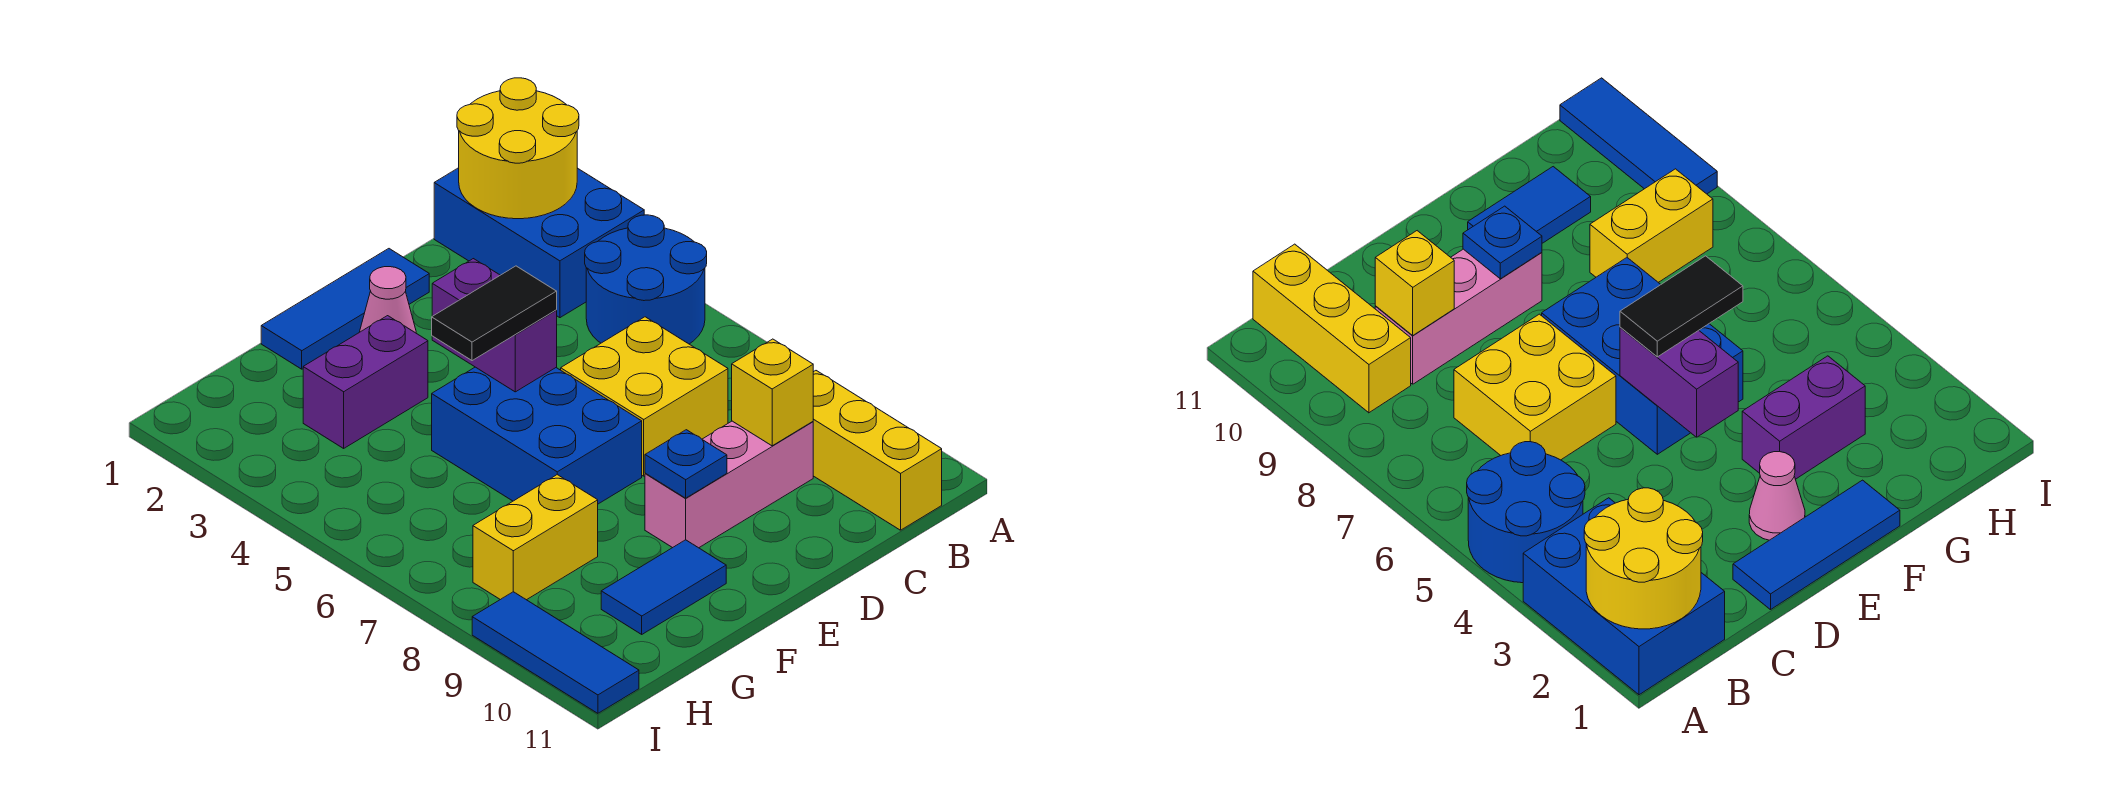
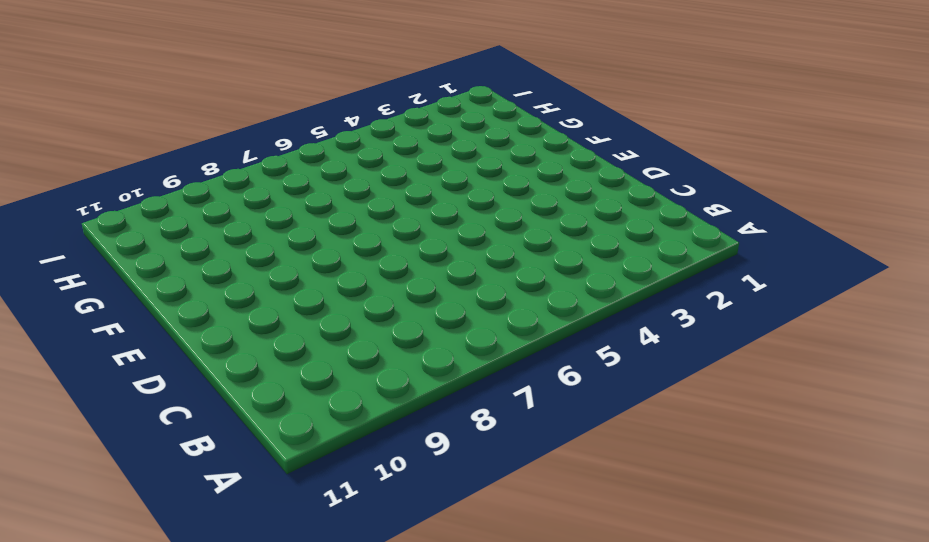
none -> blue 2x3 brick [434,168,644,318]
none -> blue 2x2 round brick [585,215,707,344]
none -> yellow 1x3 brick [813,371,942,530]

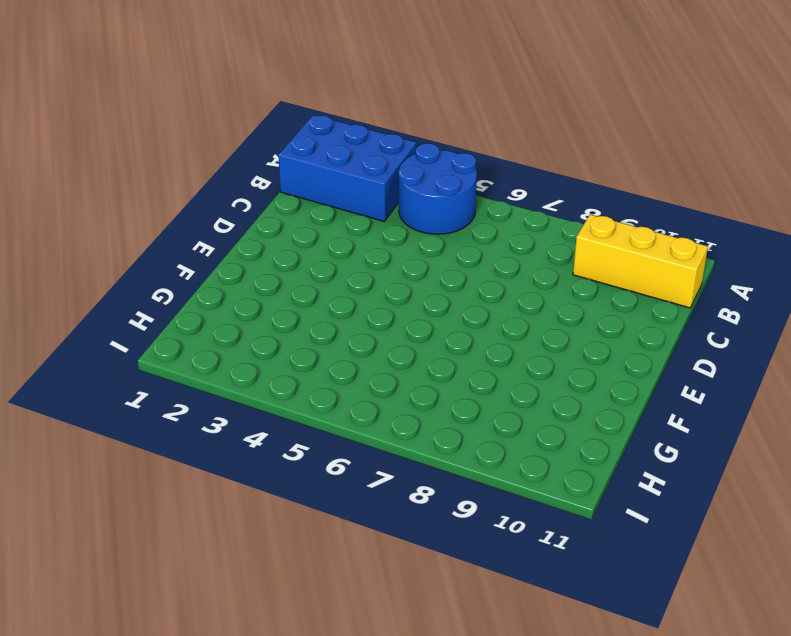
none -> yellow 2x2 brick [561,317,728,476]
none -> pink 1x3 brick [645,421,813,548]
none -> blue 1x3 tile [261,249,429,369]

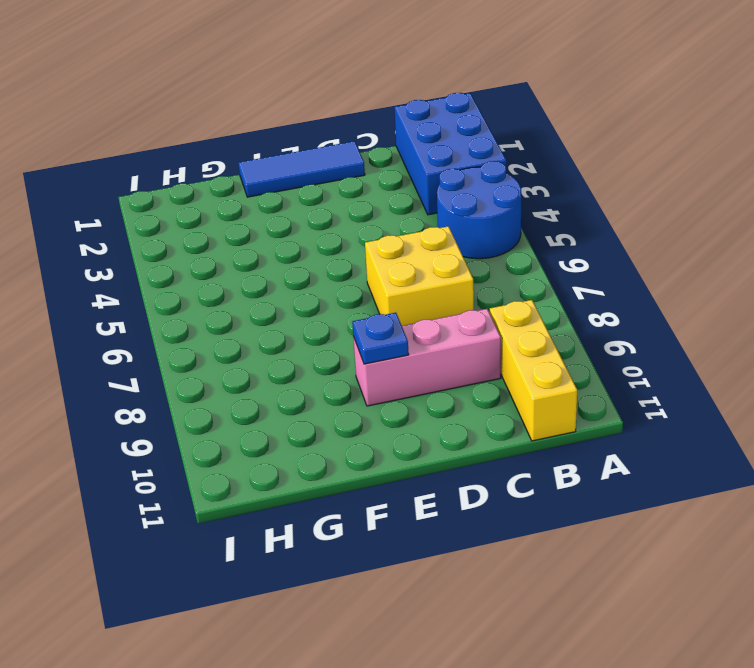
none -> pink 1x1 cone [360,267,416,333]
none -> blue 2x3 brick [432,367,642,504]
none -> purple 1x2 brick [303,316,428,448]

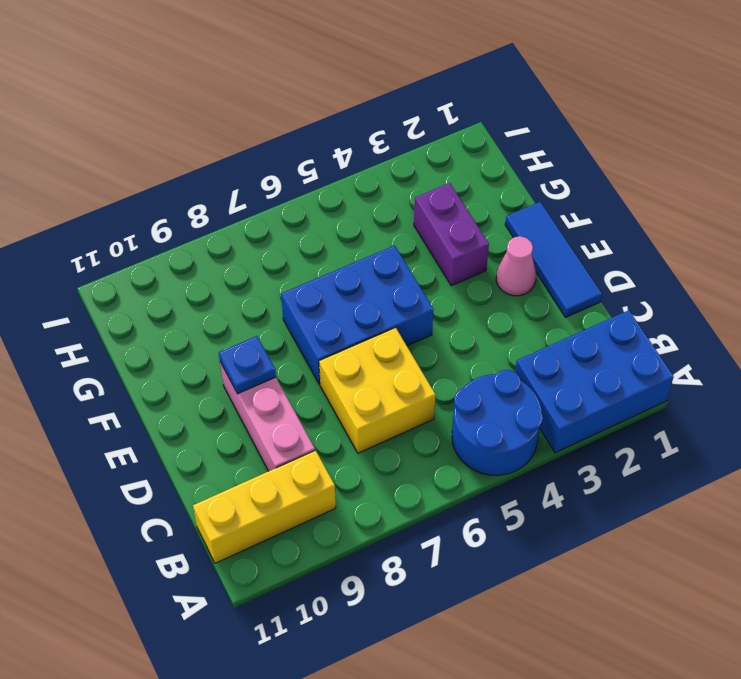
none -> blue 1x2 tile [601,540,726,634]
none -> yellow 1x2 brick [473,475,598,600]
none -> blue 1x3 tile [472,592,639,713]

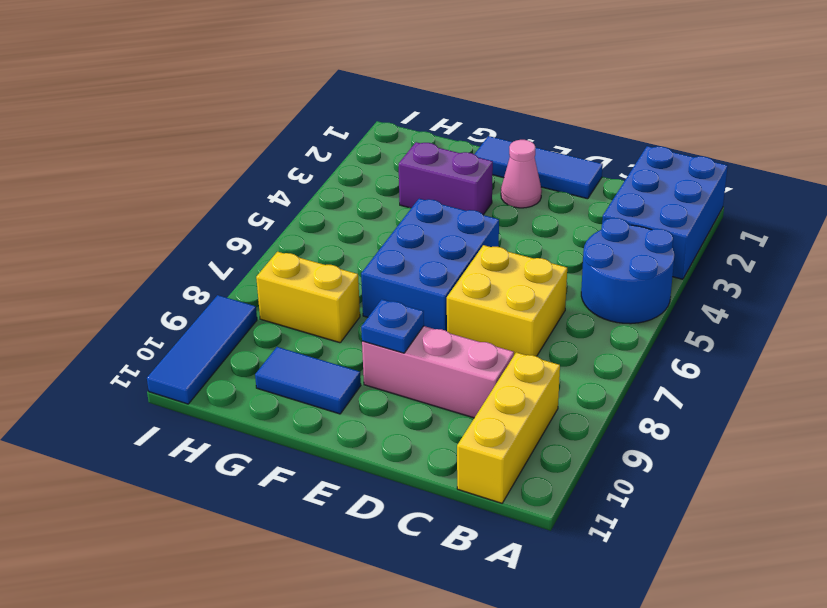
none -> yellow 2x2 round brick [457,78,579,219]
none -> yellow 1x1 brick [732,339,813,446]
none -> purple 1x2 brick [432,259,557,392]

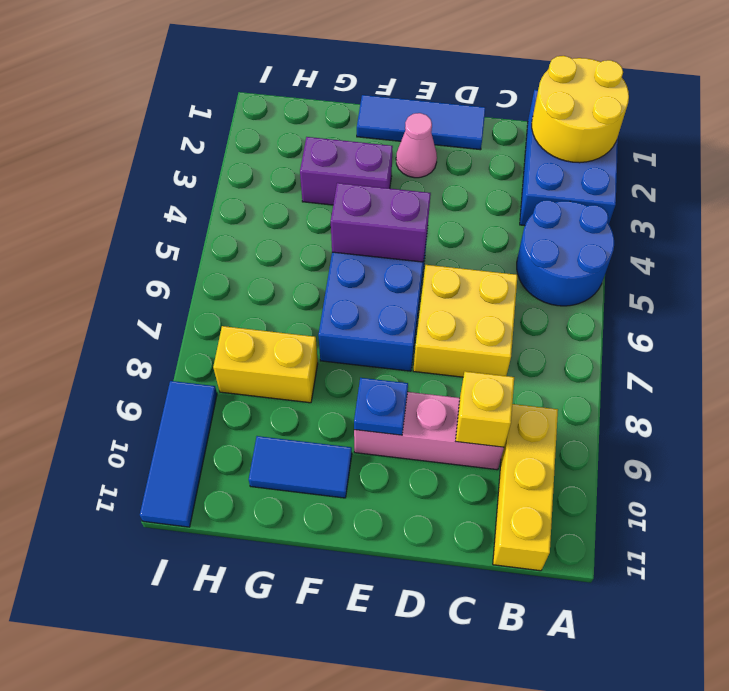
purple 1x2 brick [331,183,431,262] -> purple 1x2 brick turned to [432,259,557,392]
none -> black 1x2 tile [432,266,557,361]

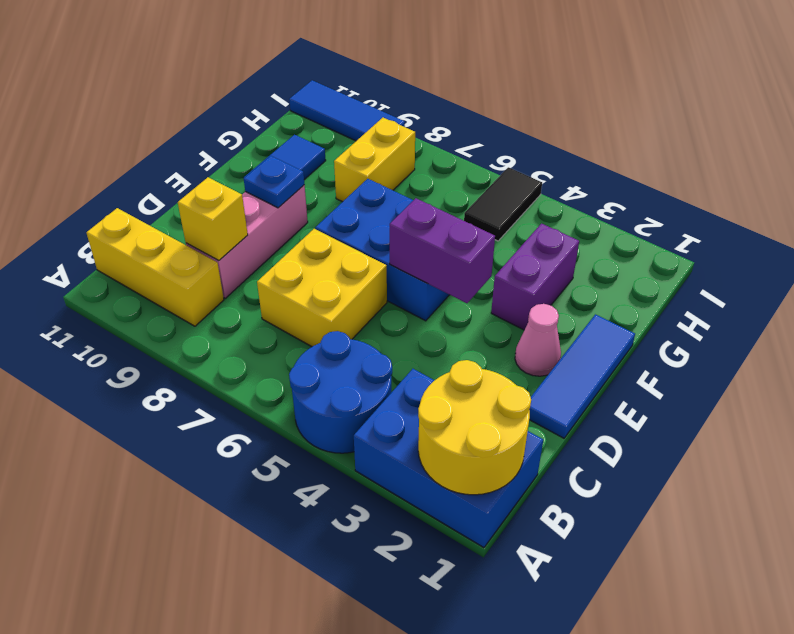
black 1x2 tile [464,167,542,241] -> black 1x2 tile moved to [432,266,557,361]

